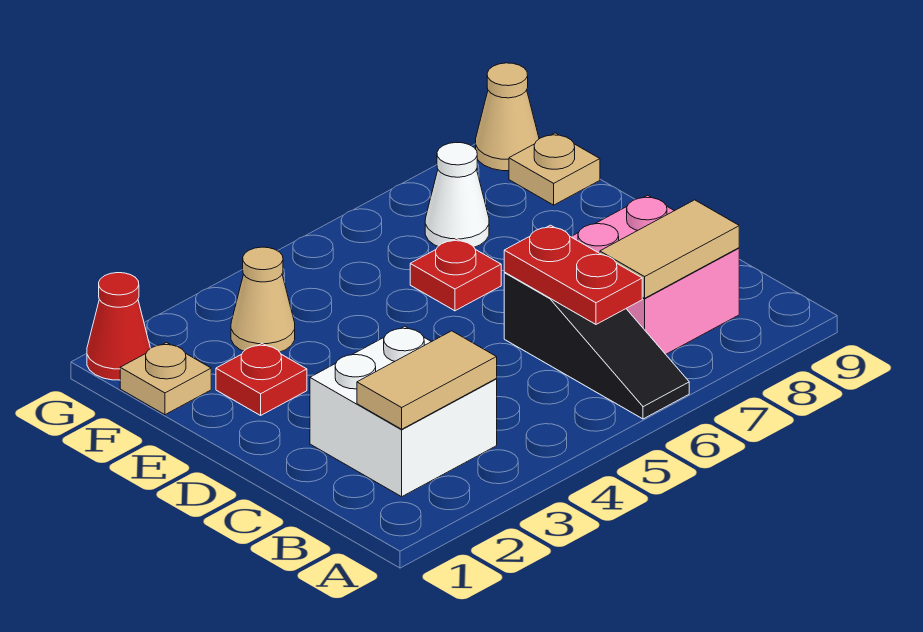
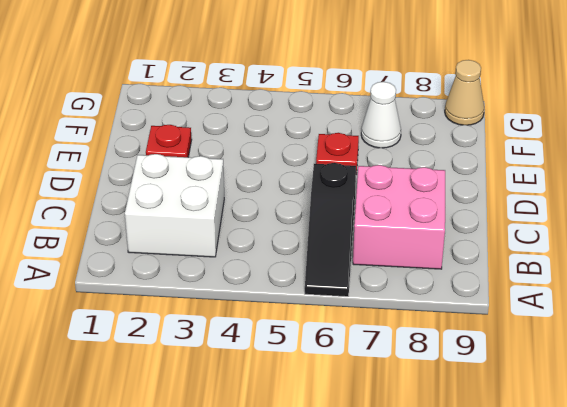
none -> tan 1x1 plate [120,343,211,415]
none -> tan 1x1 cone [231,247,295,352]
none -> tan 1x1 plate [509,133,600,205]

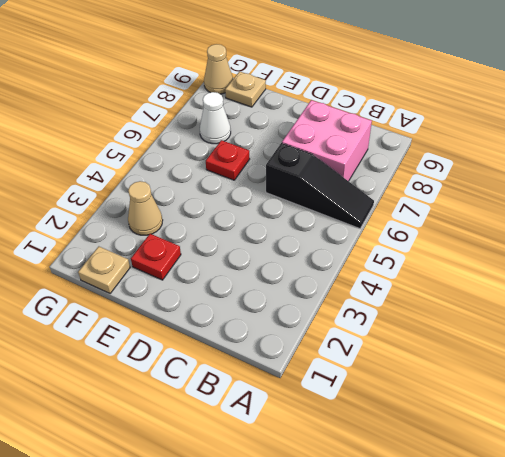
none -> white 2x2 brick [310,326,497,497]
none -> red 1x1 cone [87,273,150,380]
none -> tan 1x2 tile [357,331,497,429]

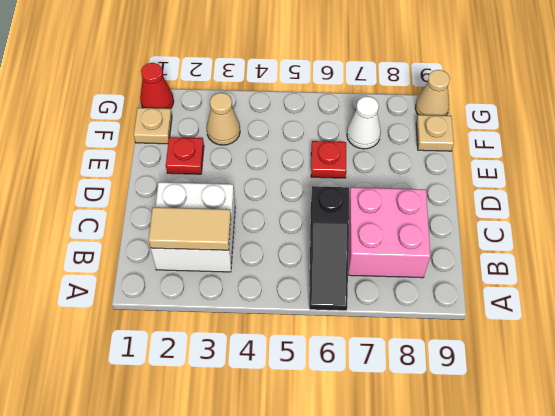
none -> red 1x2 plate [504,225,642,324]
none -> tan 1x2 tile [600,200,739,298]

